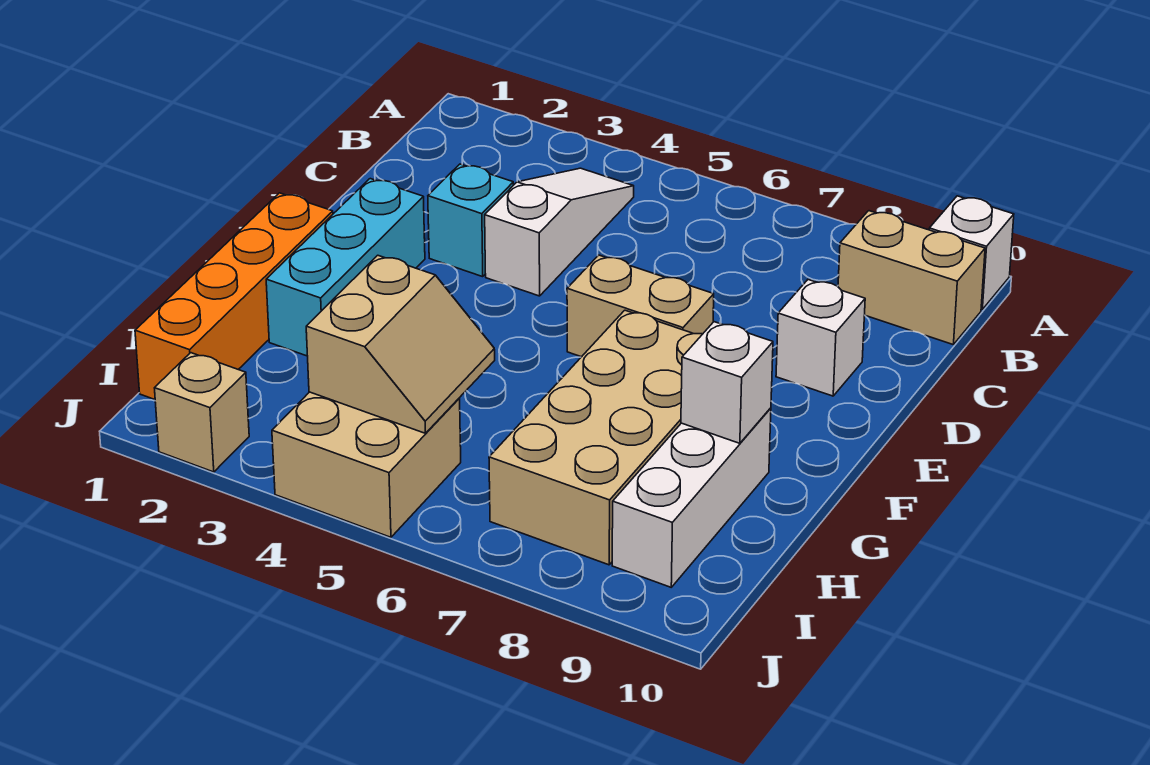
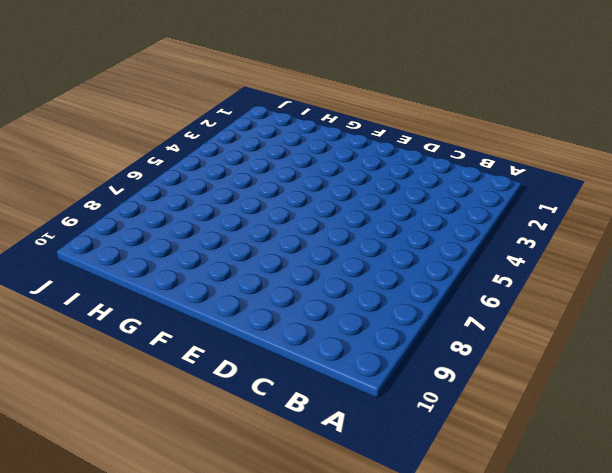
none -> white 1x1 brick [929,196,1014,309]
none -> white 1x3 slope [485,168,634,296]
none -> tan 1x2 brick [838,211,985,345]

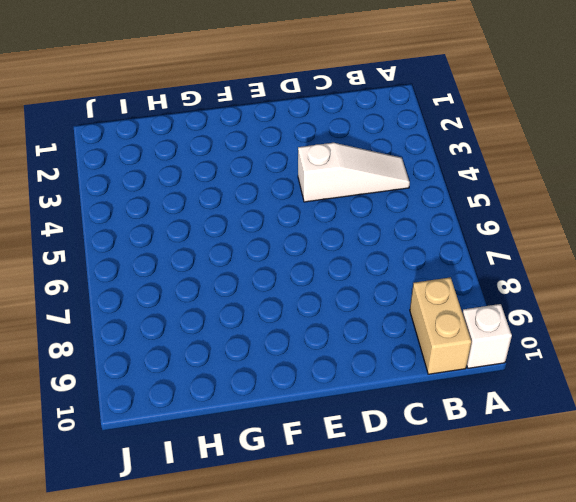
none -> cyan 1x1 brick [428,164,513,277]
none -> white 1x1 brick [776,280,865,396]
none -> cyan 1x3 brick [266,179,425,356]

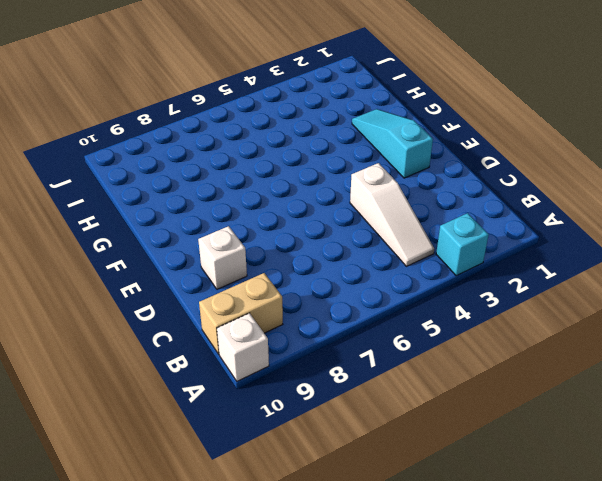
cyan 1x1 brick [436,213,489,276] -> cyan 1x1 brick moved to [428,164,513,277]
cyan 1x3 slope [352,109,433,178] -> cyan 1x3 brick [266,179,425,356]
none -> tan 1x2 brick [567,255,714,357]
none -> orange 1x4 brick [135,193,333,399]
none -> tan 2x4 brick [489,310,702,565]

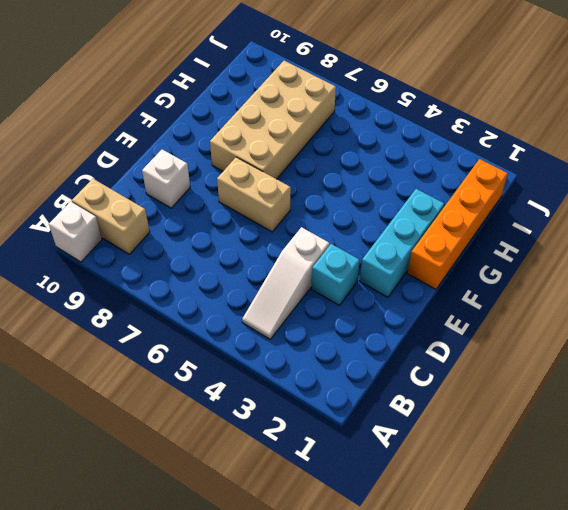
none -> white 1x3 brick [612,408,771,587]
none -> tan 2x2 brick [272,392,461,537]
none -> tan 1x1 brick [155,353,249,472]

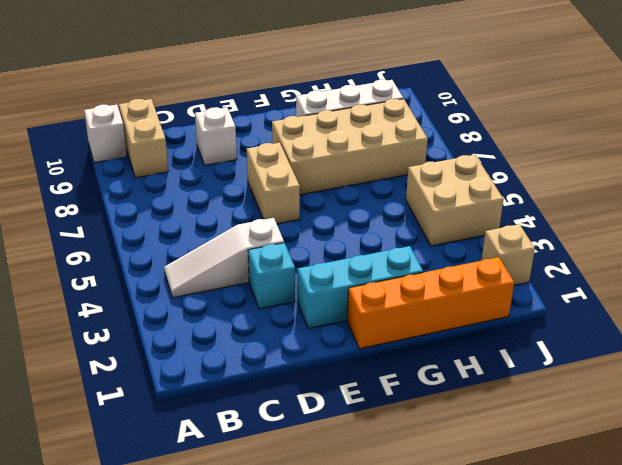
none -> white 1x1 brick [681,322,773,443]
none -> tan 2x2 slope [306,255,495,433]

